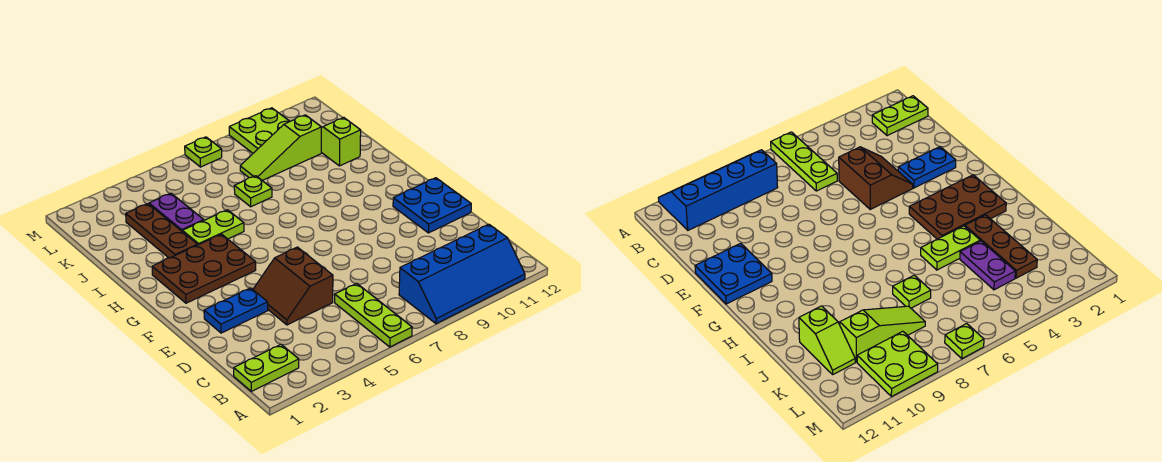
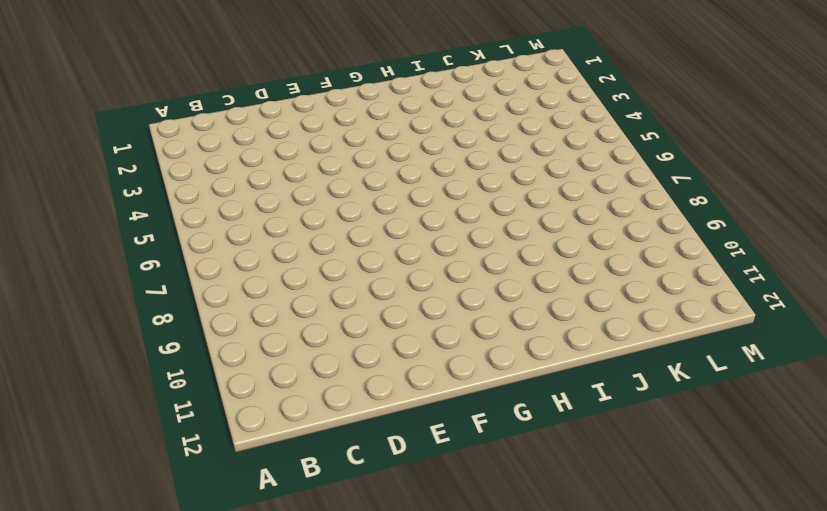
none -> lime 1x3 plate [335,283,412,347]
none -> blue 2x4 slope [399,224,525,324]
none -> lime 1x2 plate [234,344,299,391]

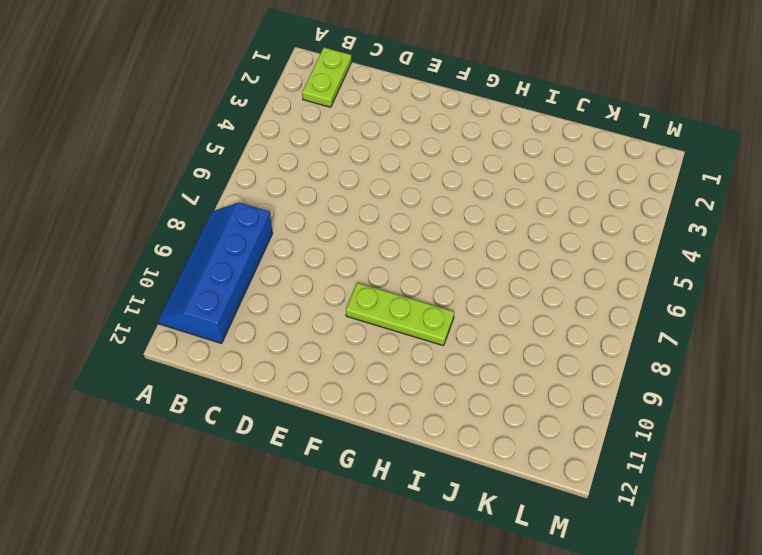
lime 1x3 plate [346,283,454,346] -> lime 1x3 plate moved to [335,283,412,347]
none -> brown 2x2 slope [253,247,333,325]
none -> blue 1x2 plate [204,288,268,333]
none -> blue 2x2 plate [393,178,471,233]

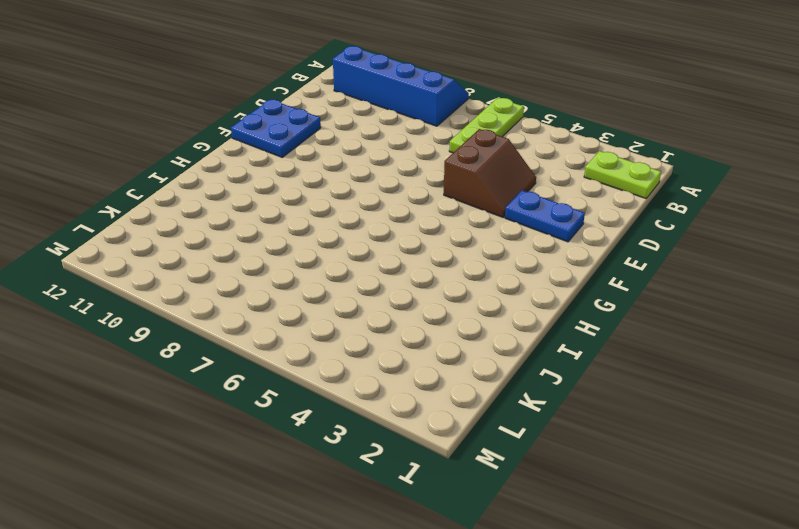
none -> brown 2x3 plate [152,234,256,303]
none -> brown 1x3 plate [126,204,197,258]
none -> lime 1x2 plate [182,210,244,245]

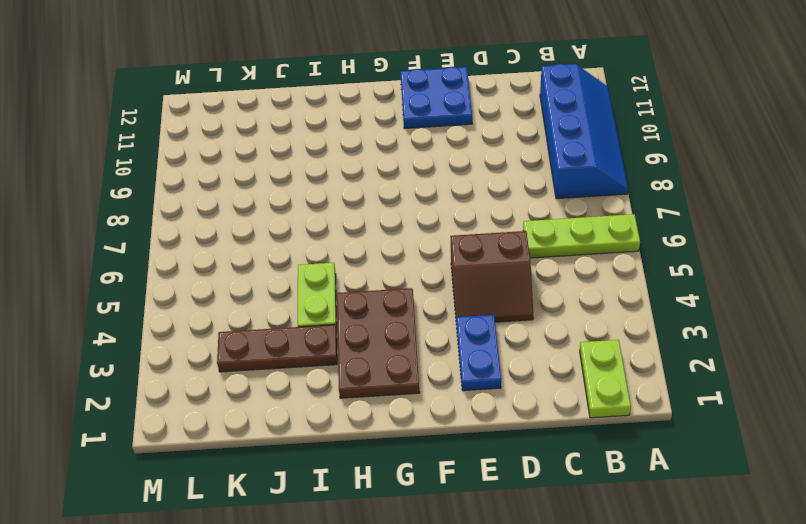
none -> purple 1x2 plate [149,193,204,231]
none -> lime 1x1 plate [234,176,272,207]
none -> lime 1x2 slope [321,117,361,166]

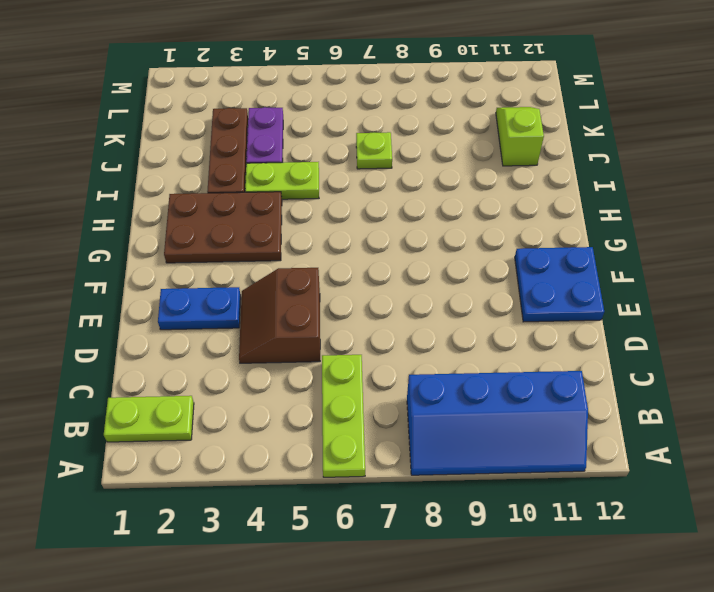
none -> lime 1x3 slope [240,115,321,181]
none -> lime 2x2 plate [229,108,290,153]
none -> lime 1x1 plate [185,137,222,167]

